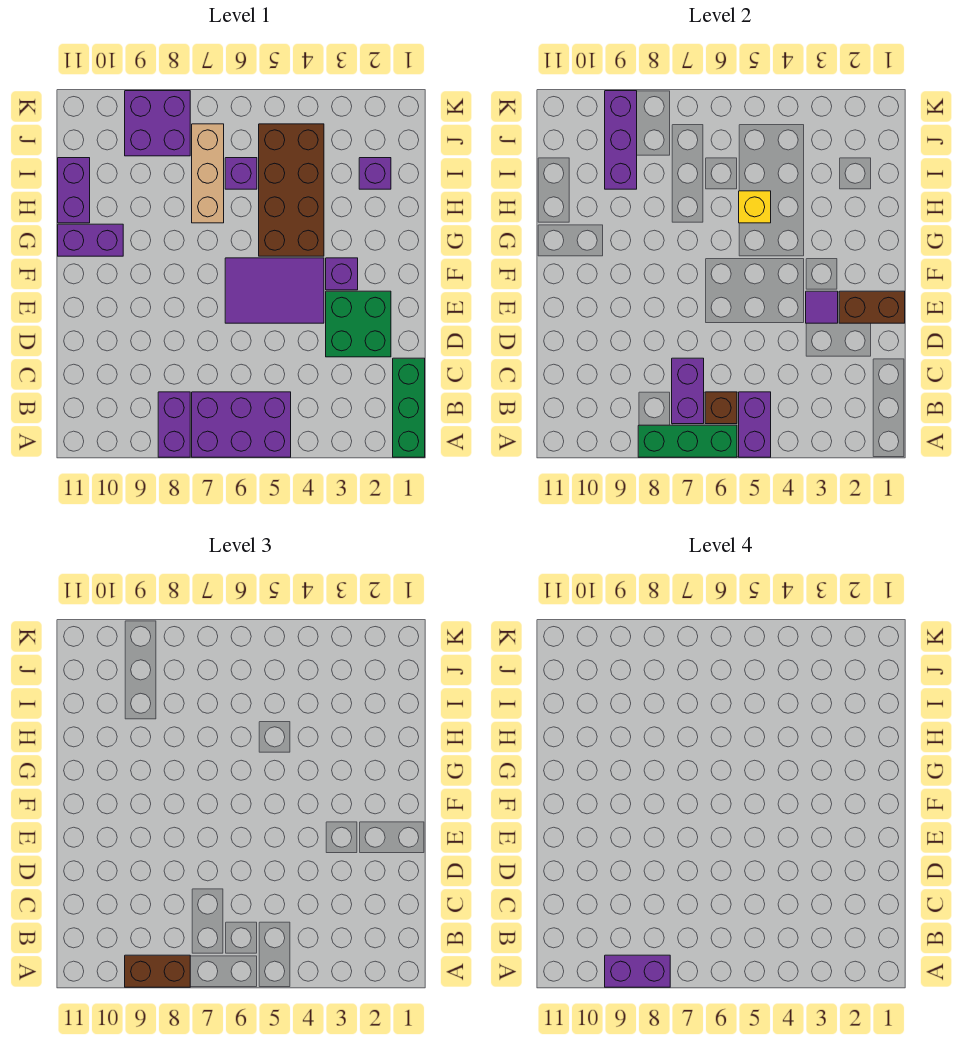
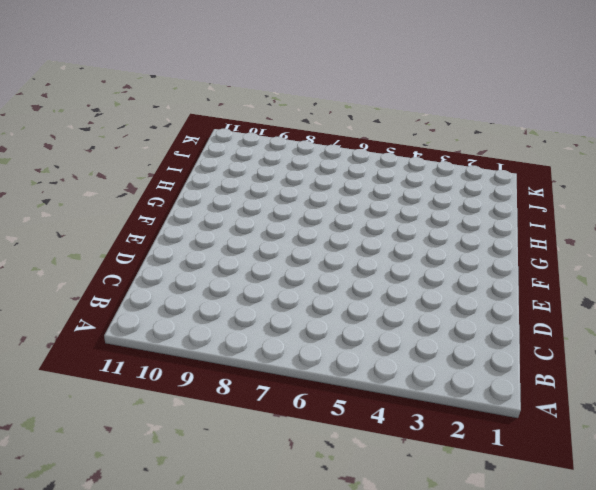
none -> green 1x3 brick [393,358,425,457]
none -> purple 2x3 brick [192,392,291,457]
none -> purple 1x2 brick [158,392,190,457]

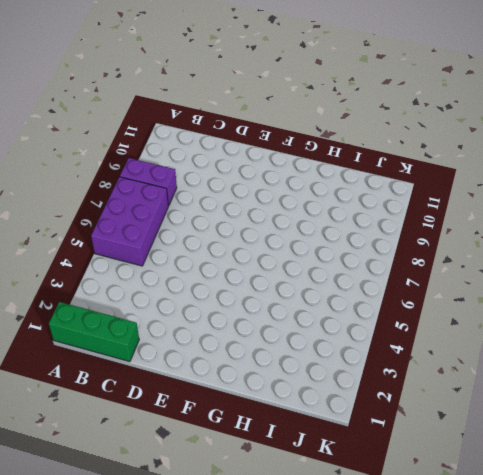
none -> green 2x2 brick [326,291,391,357]
none -> purple 2x3 tile [225,258,324,323]
none -> purple 1x1 brick [326,258,358,290]

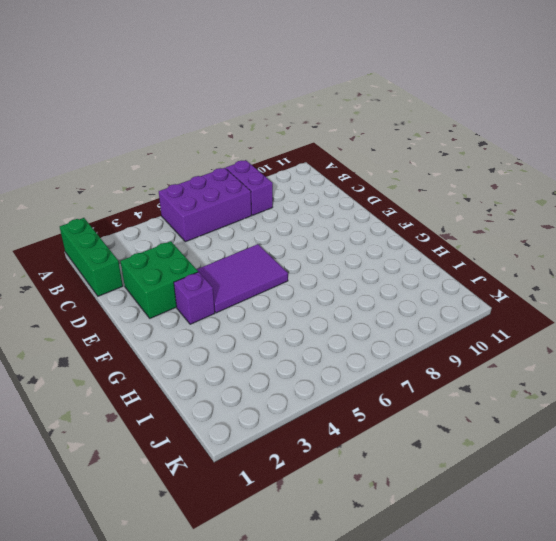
none -> brown 2x4 brick [259,124,324,256]
none -> purple 1x2 brick [58,224,123,256]
none -> tan 1x3 brick [192,124,224,223]

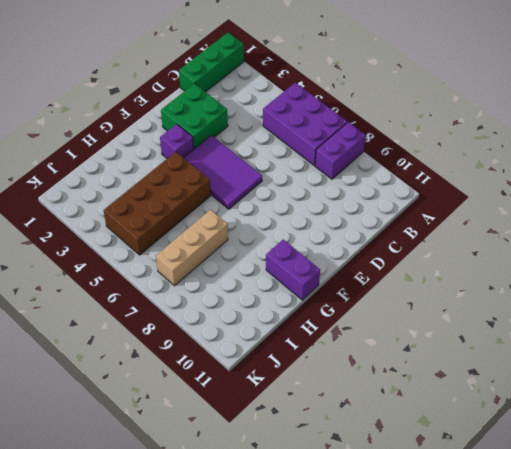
none -> purple 1x2 brick [58,158,90,223]
none -> purple 1x1 brick [359,158,391,189]
none -> purple 1x1 brick [225,158,257,189]

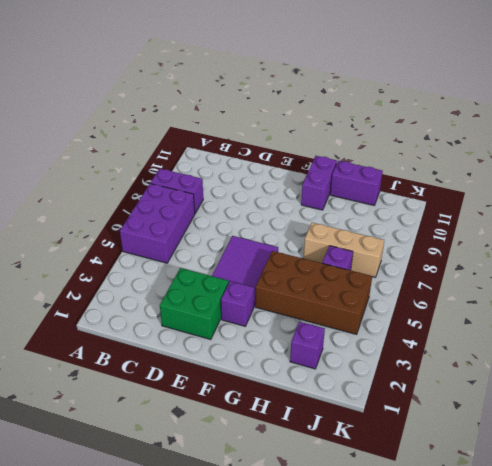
none -> green 1x3 brick [393,358,425,457]
none -> purple 2x2 brick [125,91,190,156]
none -> purple 1x2 brick [739,392,771,457]

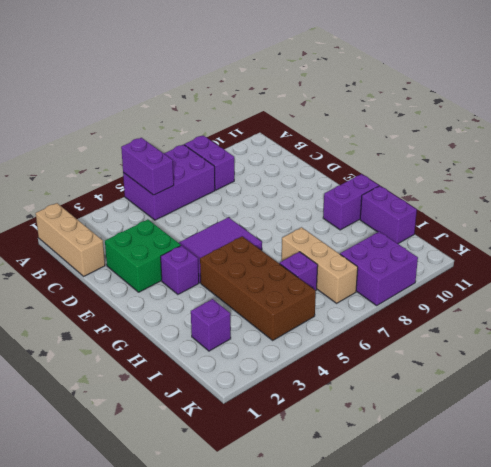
tan 1x3 brick [36,203,105,276] -> green 1x3 brick [393,358,425,457]
none -> green 1x3 brick [638,425,737,457]
none -> brown 1x1 brick [705,392,737,424]
none -> purple 1x2 brick [672,358,704,424]

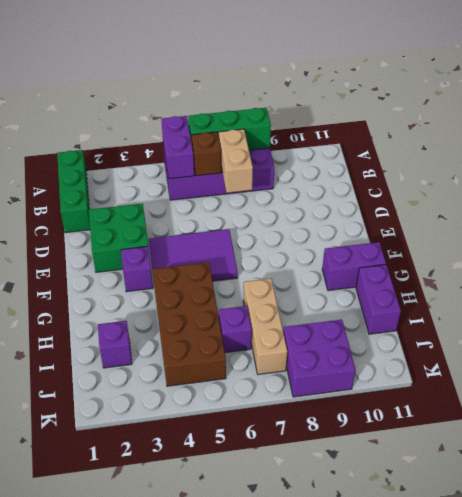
tan 1x2 brick [219,129,253,193] -> purple 1x2 brick [672,358,704,424]
none -> brown 1x2 brick [839,291,905,323]
none -> purple 1x1 tile [806,291,838,323]
none -> yellow 1x1 brick [739,191,771,223]

